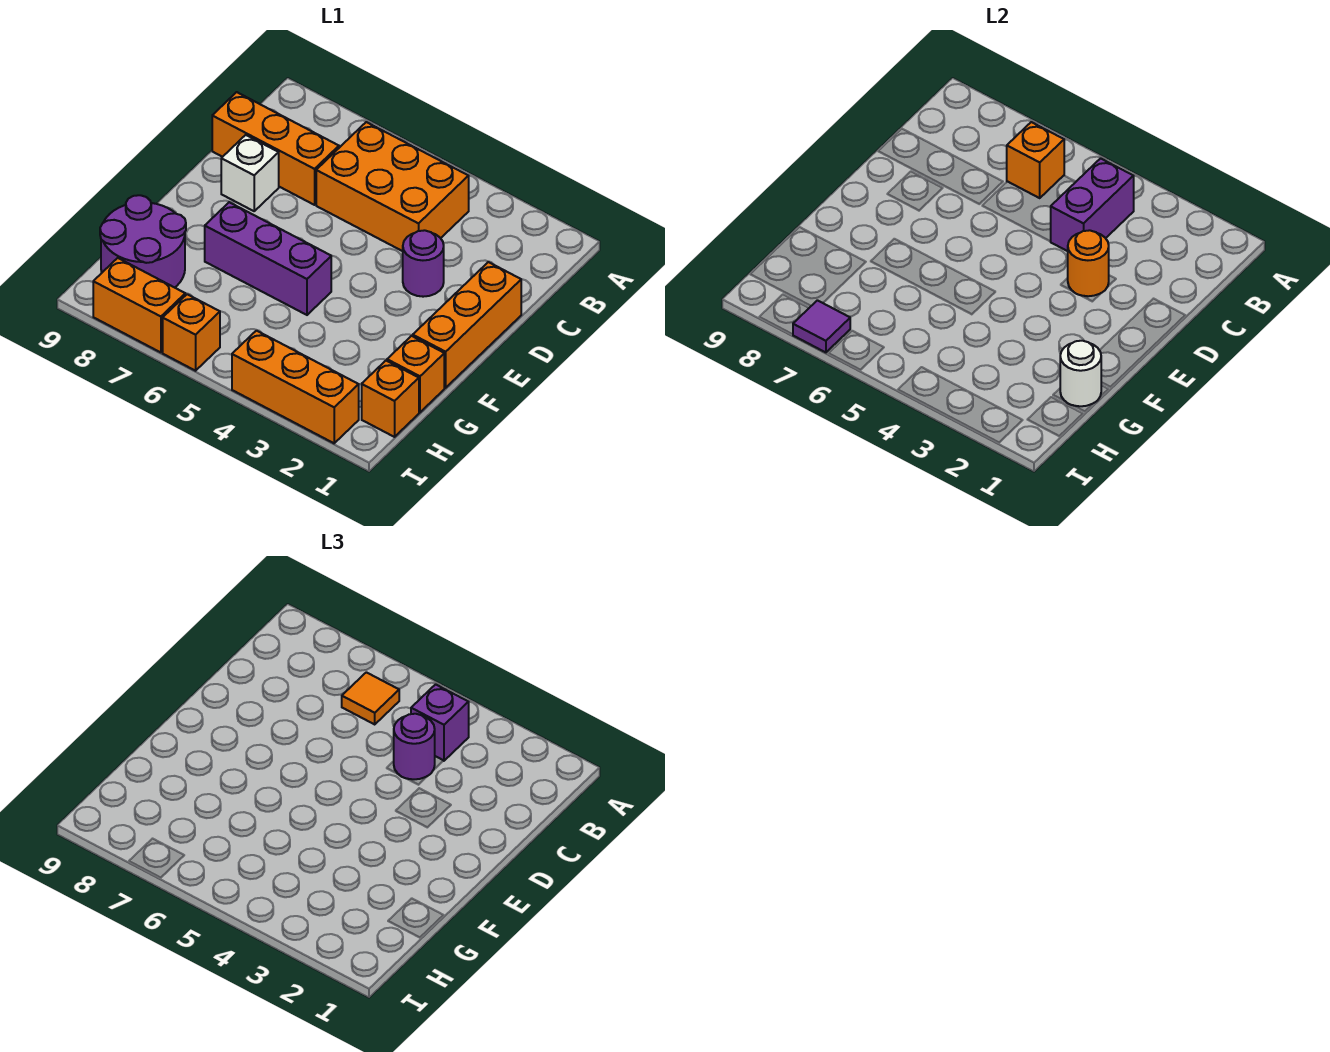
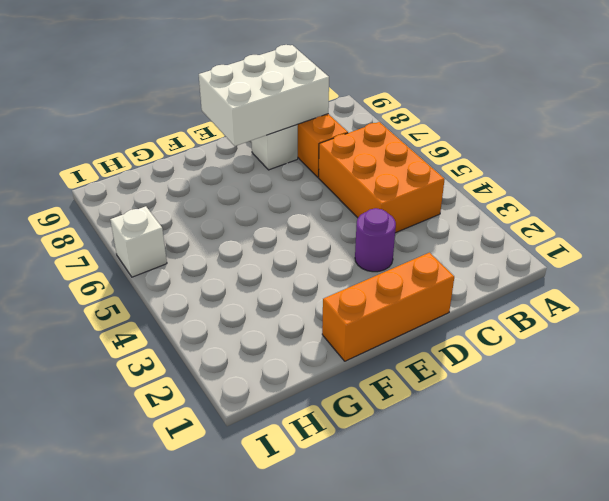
white 2x3 brick [199,45,329,146] -> none
white 1x1 brick [110,206,167,277] -> orange 1x1 brick [163,294,220,371]
none -> purple 1x3 brick [205,202,331,315]
none -> orange 1x1 brick [387,336,444,412]
none -> purple 2x2 round brick [100,195,186,288]

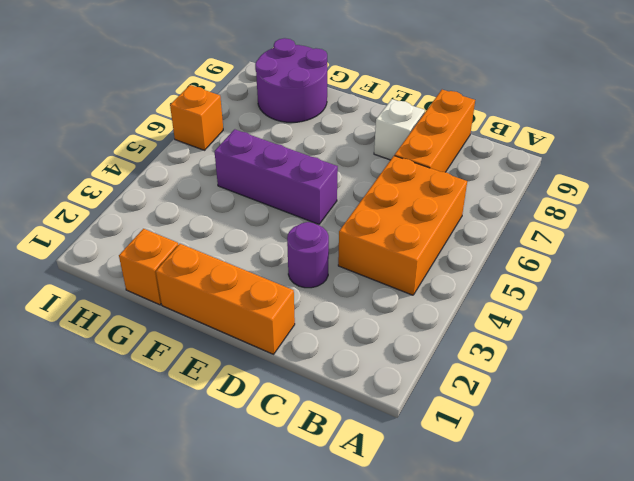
purple 1x3 brick [214,129,338,224] -> purple 1x3 brick turned to [205,202,331,315]
none -> orange 1x1 brick [362,361,419,437]
none -> orange 1x3 brick [232,331,359,443]
none -> orange 1x2 brick [93,258,185,352]

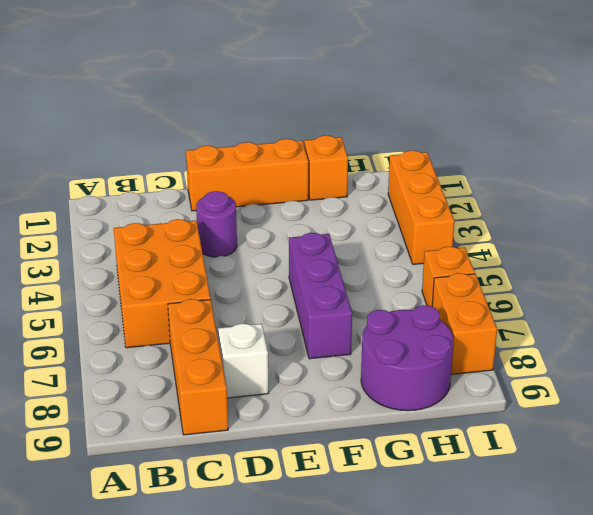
none -> orange 1x1 brick [362,361,419,437]
none -> purple 1x2 brick [1050,158,1134,251]
none -> orange 1x1 brick [1007,122,1064,198]

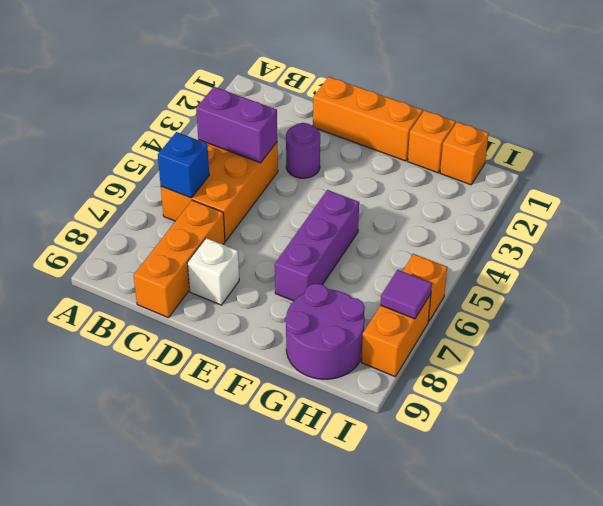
blue 1x1 brick [158,132,209,198] -> orange 1x1 brick [1007,122,1064,198]
none -> orange 1x3 brick [232,331,359,443]
none -> orange 1x1 round brick [1068,230,1109,296]
none -> white 1x1 round brick [1060,341,1102,406]

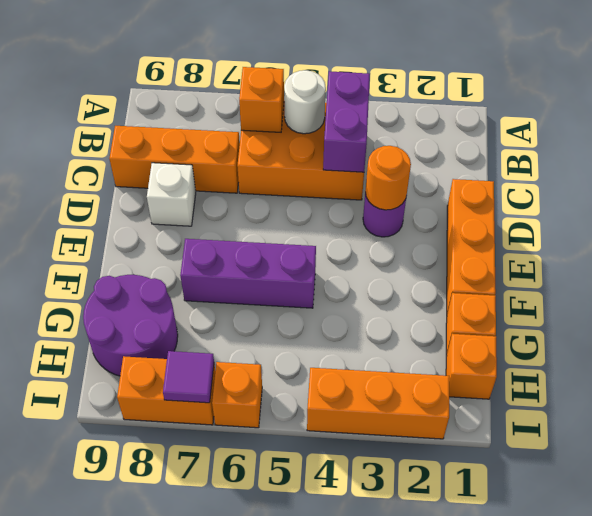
white 1x1 round brick [284,70,326,134] -> white 1x1 round brick moved to [1060,341,1102,406]
none -> purple 1x1 brick [411,684,469,761]
none -> orange 1x1 tile [342,672,399,724]
none -> purple 1x1 round brick [394,714,435,779]

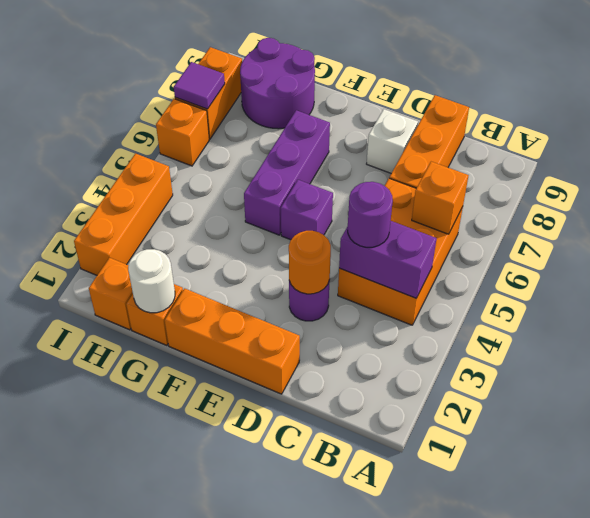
purple 1x1 brick [281,180,333,240] -> purple 1x1 brick moved to [411,684,469,761]
none -> orange 1x1 tile [342,672,399,724]

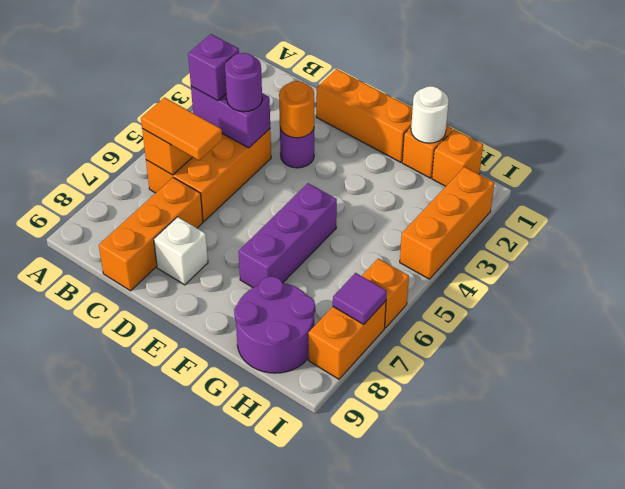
orange 1x2 tile [141,98,222,160] -> orange 1x1 tile [342,672,399,724]

